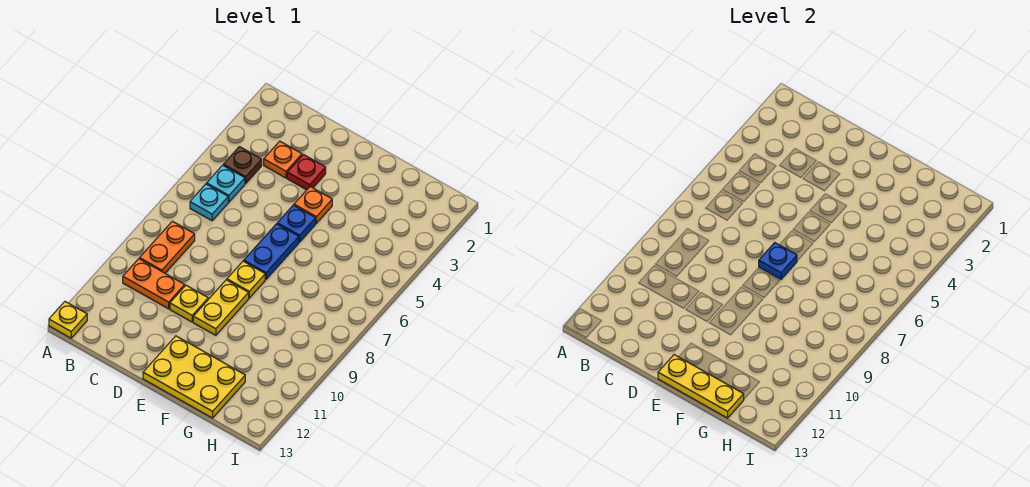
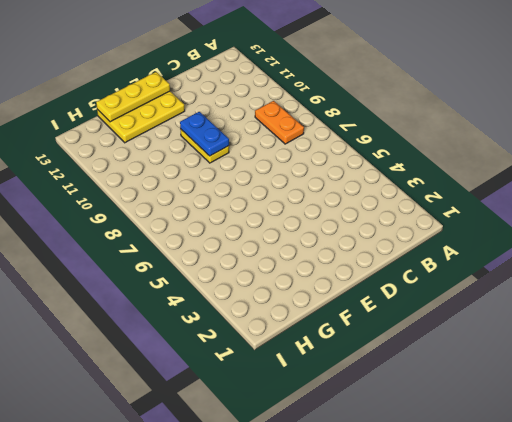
blue 1x2 plate [180,112,229,156] -> blue 1x2 plate moved to [244,224,299,279]
none -> yellow 1x1 plate [49,302,87,338]
none -> brown 1x1 plate [223,147,262,183]
none -> cyan 1x1 plate [207,165,245,202]

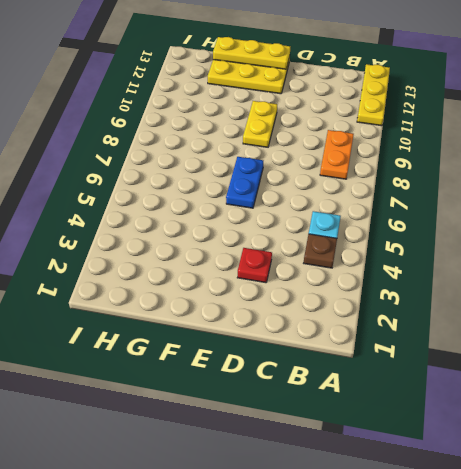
yellow 1x3 plate [357,64,390,126] -> yellow 1x1 plate [49,302,87,338]
none -> cyan 1x1 plate [190,184,228,221]
none -> orange 1x2 plate [123,259,185,309]
none -> orange 1x1 plate [264,141,302,178]

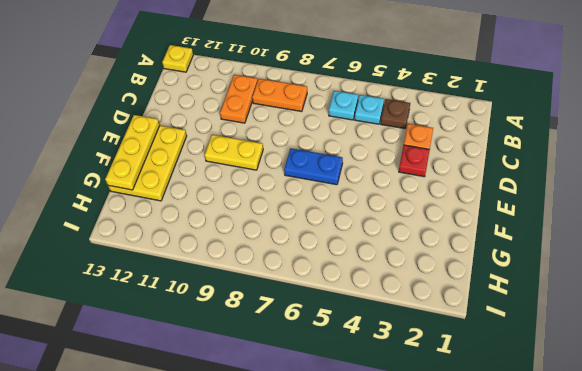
none -> yellow 1x1 plate [170,285,208,322]
none -> orange 1x1 plate [294,187,332,223]
none -> blue 1x1 plate [277,205,316,242]

